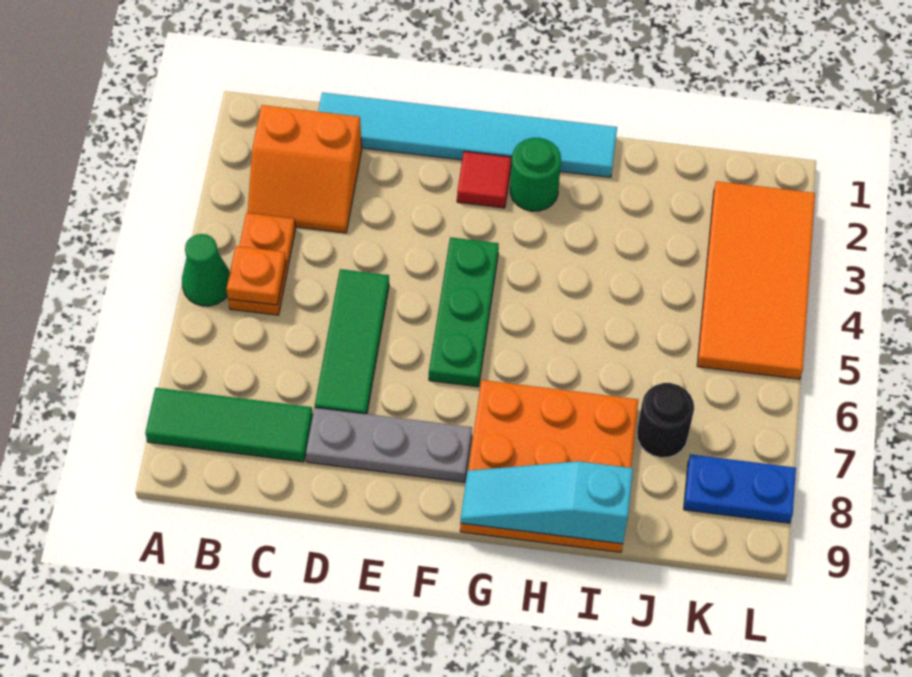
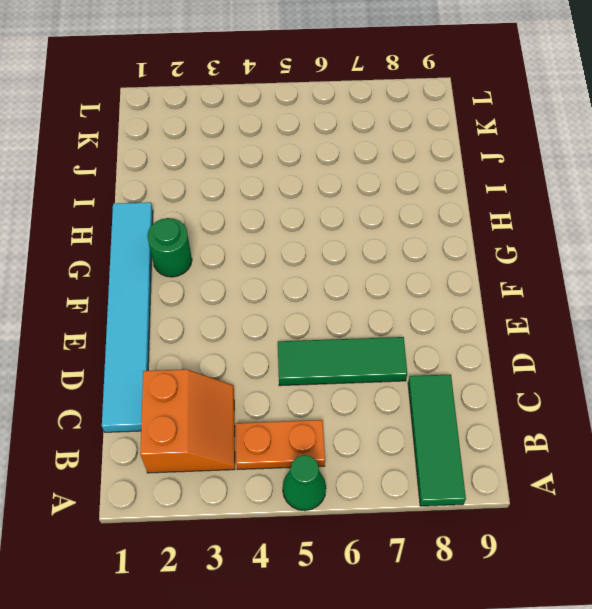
none -> grey 1x3 plate [306,408,472,482]
none -> red 1x1 tile [457,151,511,208]
none -> green 1x3 plate [429,237,499,387]

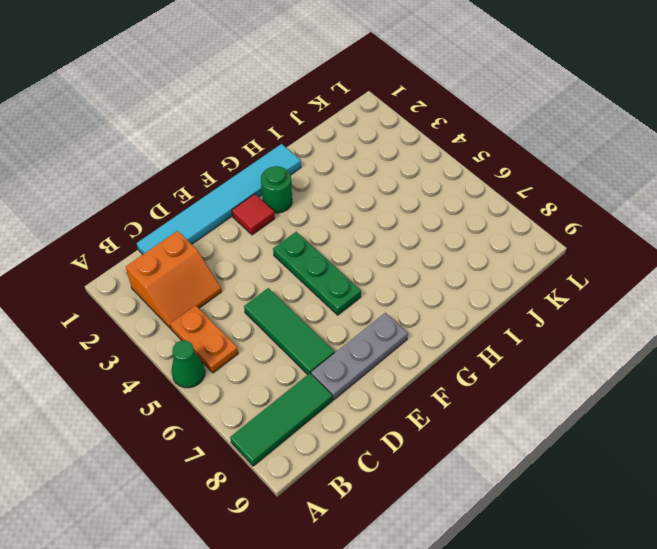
none -> orange 3x3 plate [460,380,638,552]
none -> black 1x1 round brick [637,383,694,458]
none -> orange 2x4 tile [697,181,815,379]

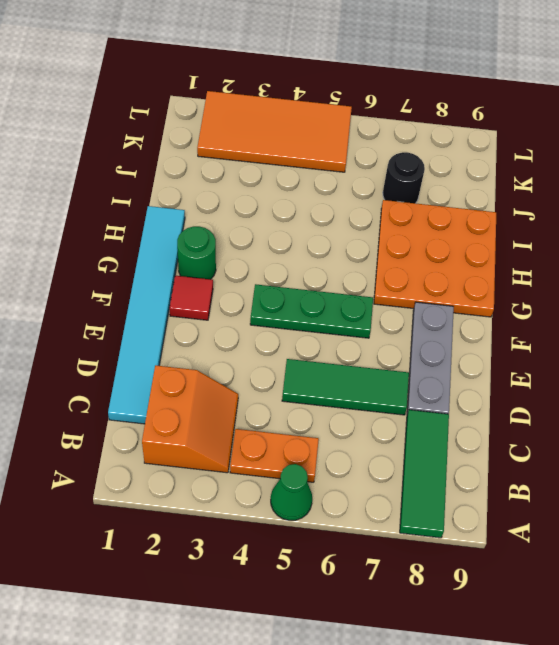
none -> blue 1x2 plate [684,454,796,523]
none -> orange 1x1 plate [227,246,286,305]
none -> cyan 1x3 slope [461,461,633,544]

